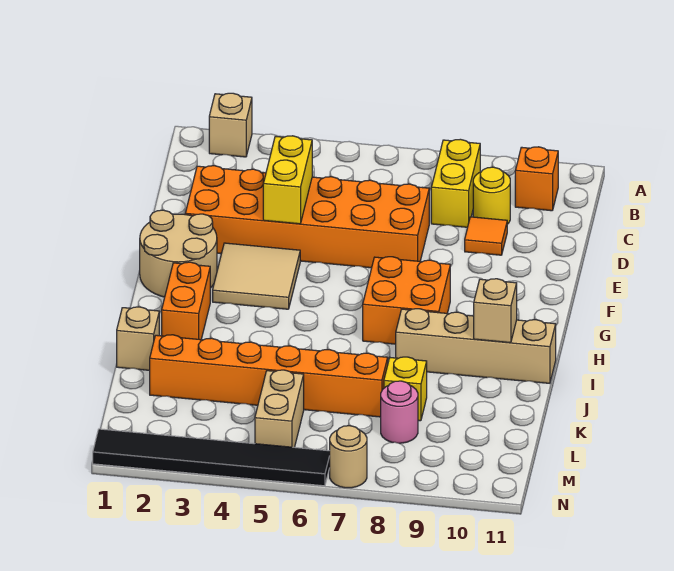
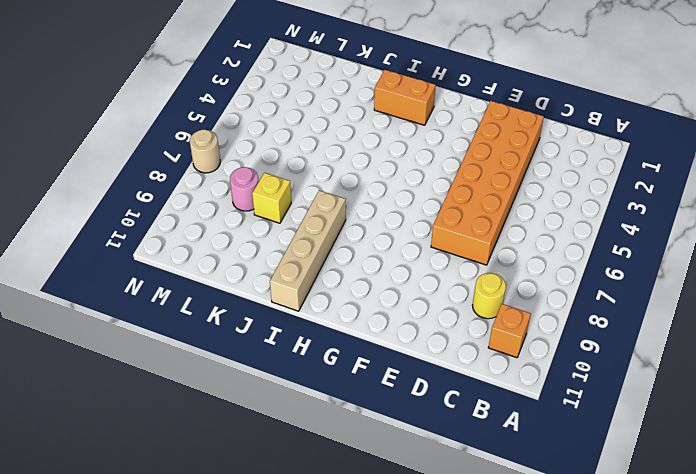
none -> tan 1x1 brick [209,93,252,157]
none -> yellow 1x2 brick [431,139,480,227]
none -> orange 1x1 tile [465,217,507,255]

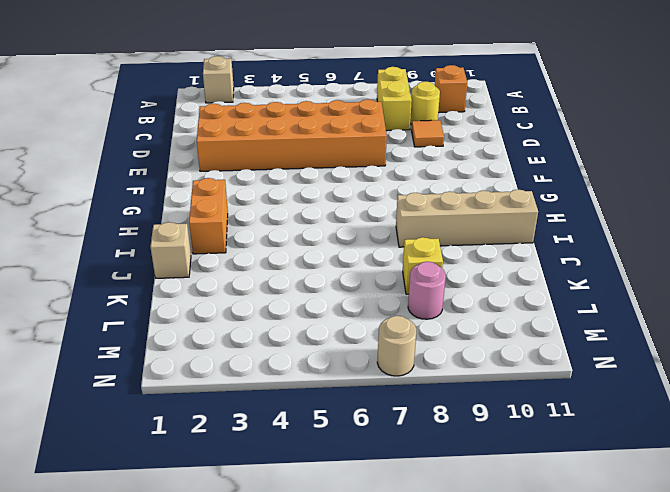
none -> tan 2x2 round brick [140,210,217,297]
none -> tan 2x2 tile [213,243,300,309]
none -> orange 2x2 brick [363,257,450,344]

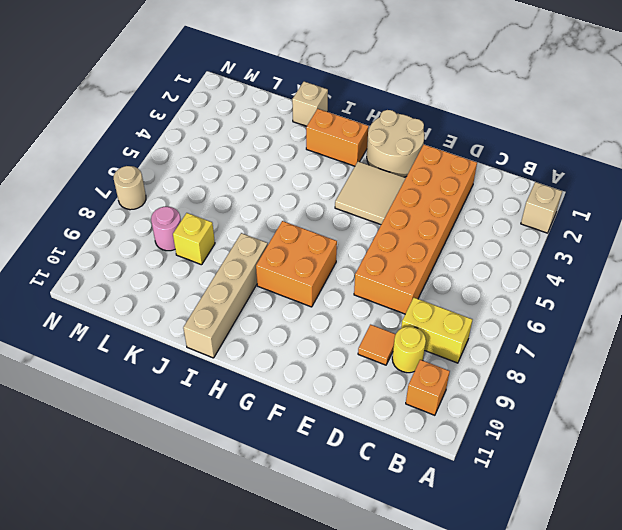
none -> orange 1x6 brick [150,335,388,417]
none -> tan 1x2 brick [255,370,304,447]
none -> black 1x6 tile [93,429,330,486]

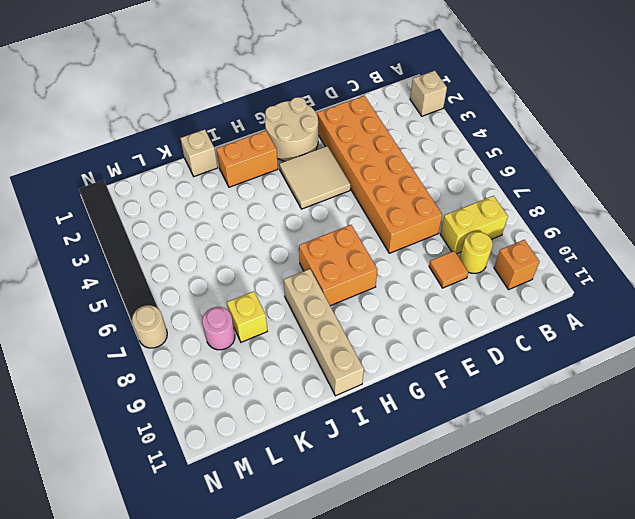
none -> orange 1x6 brick [150,335,388,417]
none -> tan 1x2 brick [255,370,304,447]
none -> yellow 1x2 brick [263,136,312,224]

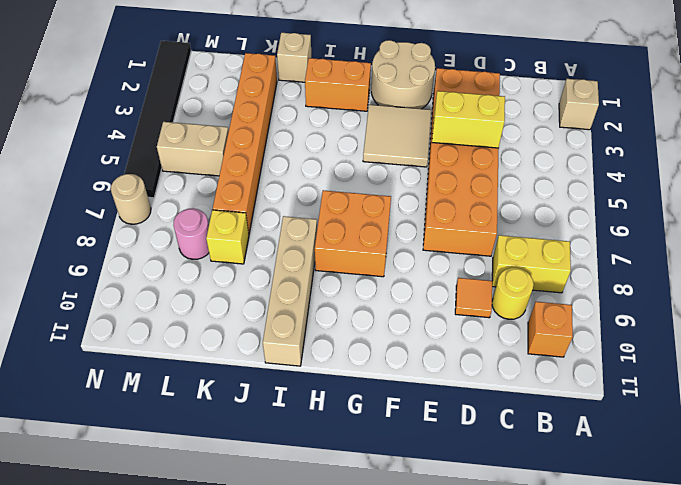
none -> tan 1x1 brick [474,279,517,343]

